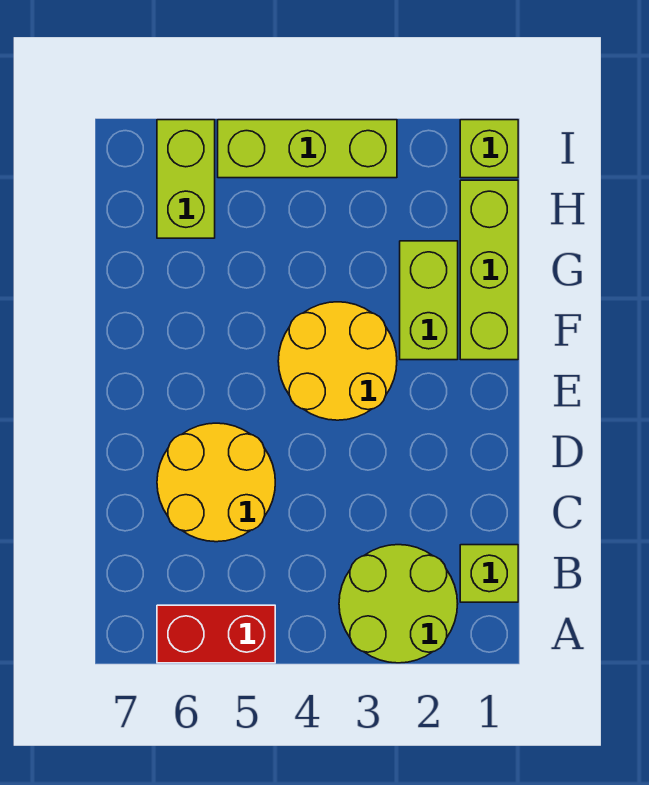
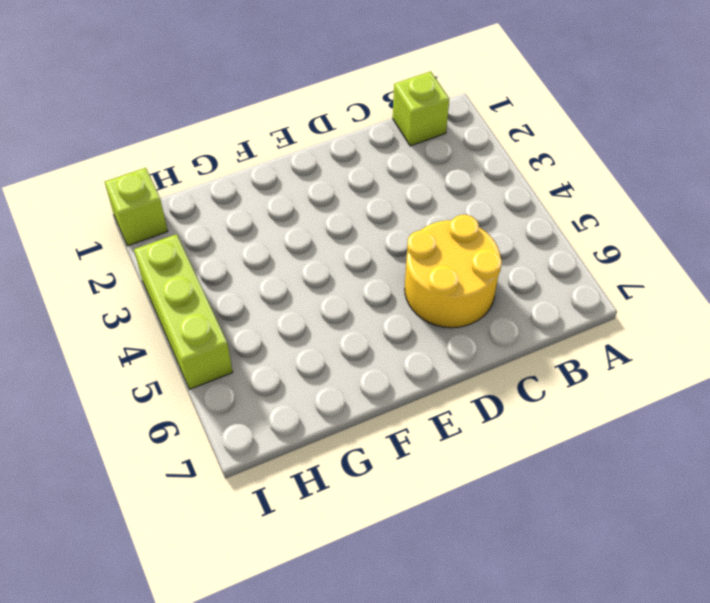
none -> lime 2x2 round brick [339,545,458,663]
none -> red 1x2 brick [157,605,275,663]

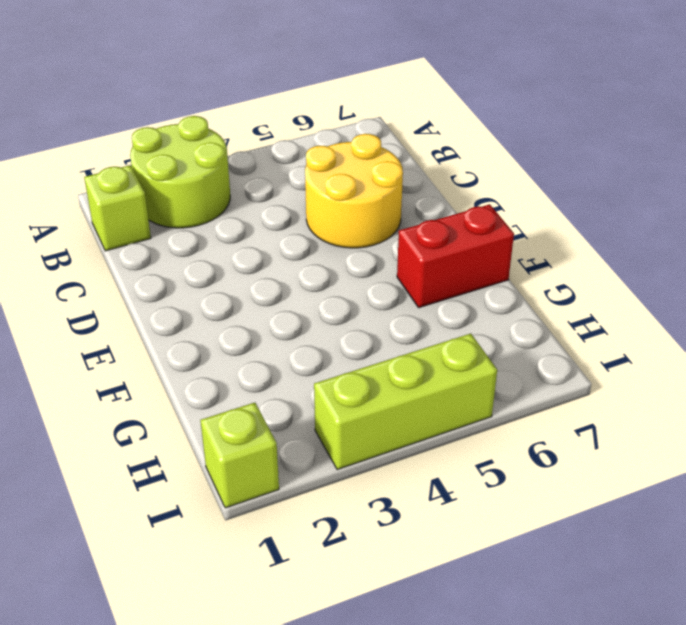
red 1x2 brick [397,204,514,308] -> red 1x2 brick moved to [157,605,275,663]
none -> yellow 2x2 round brick [278,302,397,420]
none -> lime 1x3 brick [460,180,518,360]

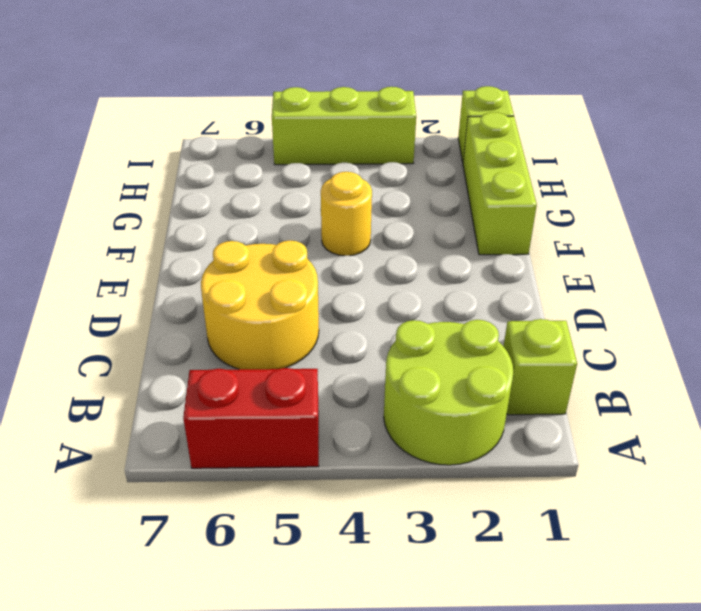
yellow 1x1 round brick [321,172,372,256] -> yellow 2x2 round brick [278,302,397,420]
none -> lime 1x2 brick [400,241,458,360]
none -> lime 1x2 brick [157,120,215,238]

